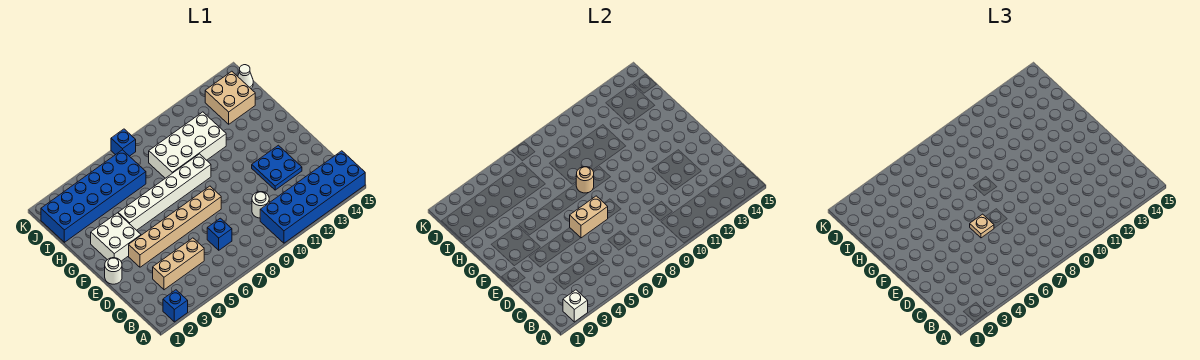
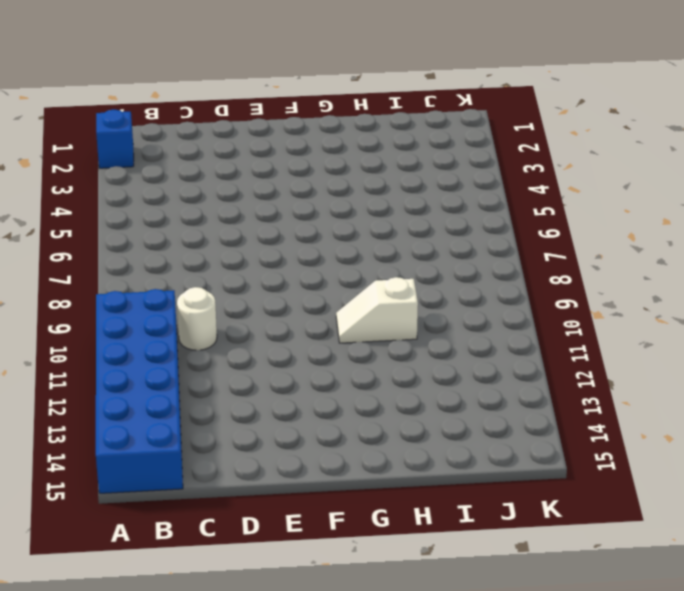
white 1x2 slope [336,277,418,343] -> white 2x4 brick [149,112,226,178]
none -> tan 1x3 brick [153,238,204,290]
none -> blue 1x1 brick [207,218,232,250]
none -> blue 2x2 plate [252,145,302,190]

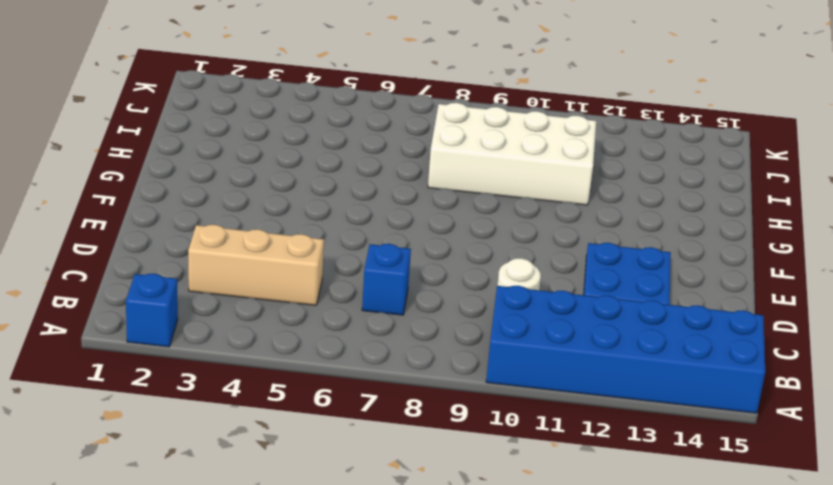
none -> white 1x1 round brick [105,258,122,284]
none -> tan 1x6 brick [129,186,221,267]
none -> white 2x2 brick [91,213,141,261]

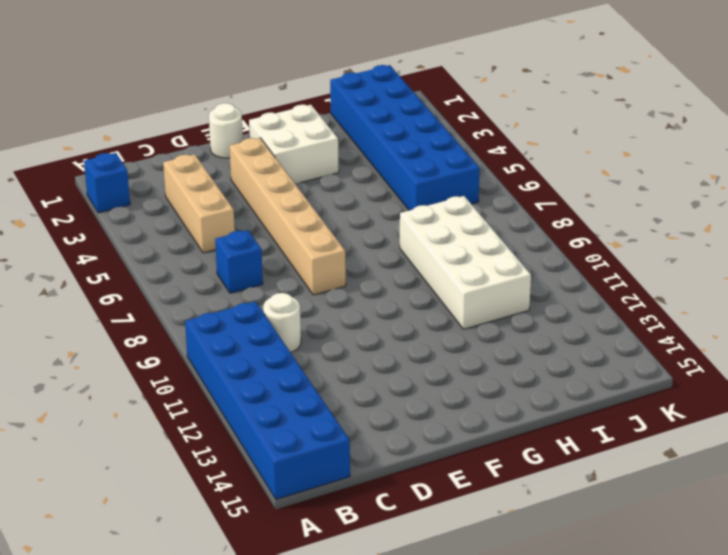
none -> blue 2x2 plate [252,145,302,190]
none -> white 1x6 brick [118,154,211,230]
none -> tan 2x2 brick [205,71,255,124]

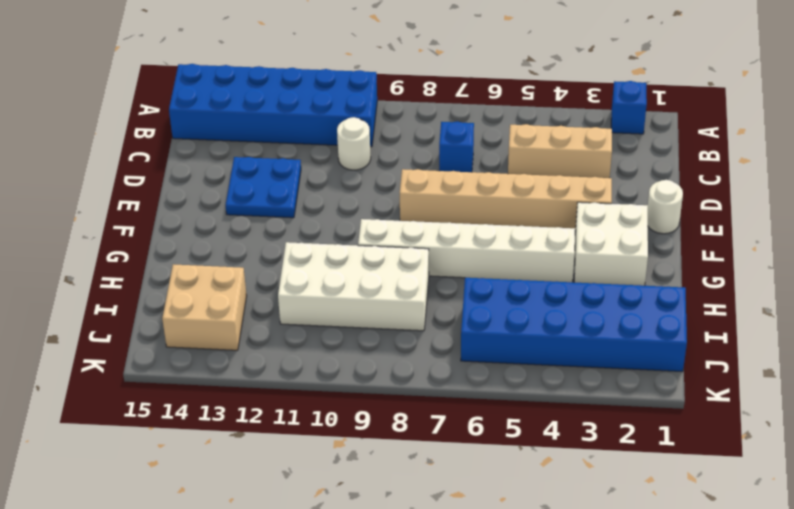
none -> white 1x1 cone [238,65,253,88]
none -> blue 1x1 brick [111,129,136,156]
none -> white 1x1 brick [563,290,588,322]

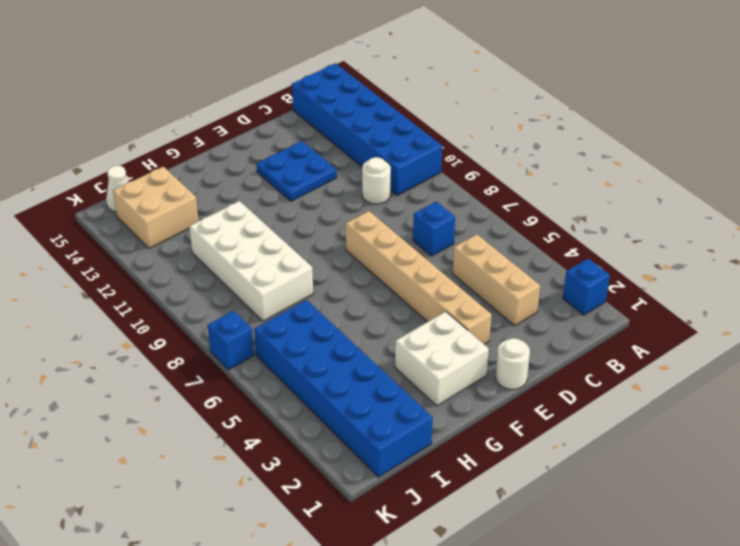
none -> white 1x6 brick [118,154,211,230]
none -> white 1x1 brick [563,290,588,322]
none -> tan 1x2 brick [570,196,608,238]

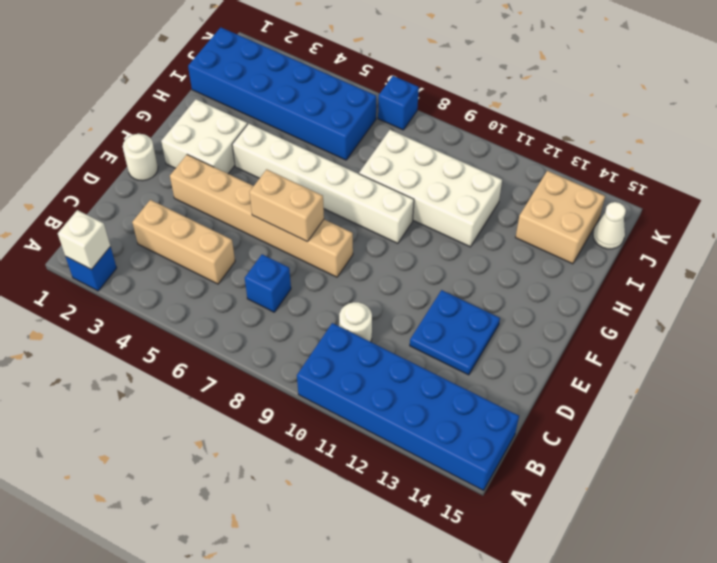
none -> tan 1x1 round brick [576,167,594,193]
none -> tan 1x1 plate [970,214,994,238]

